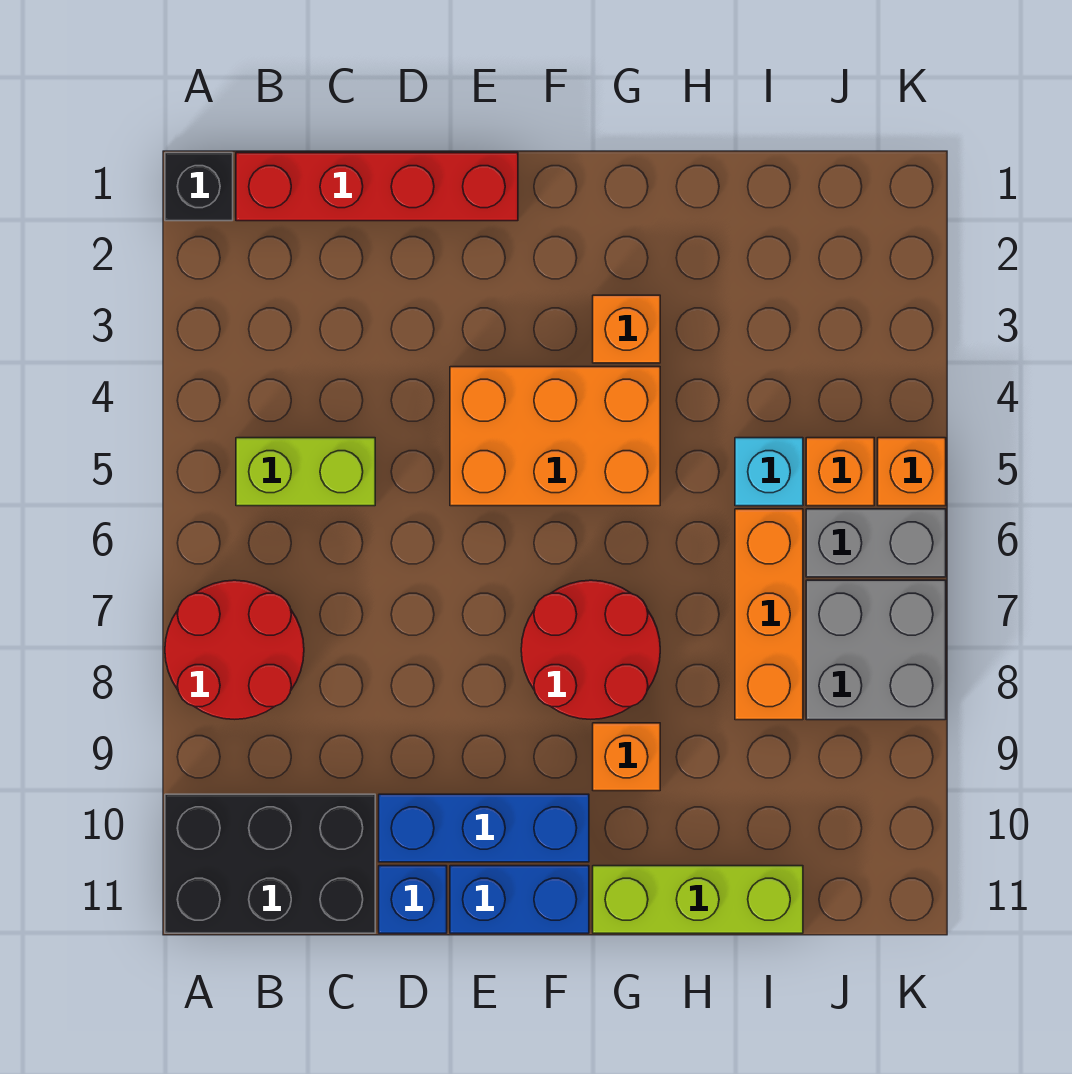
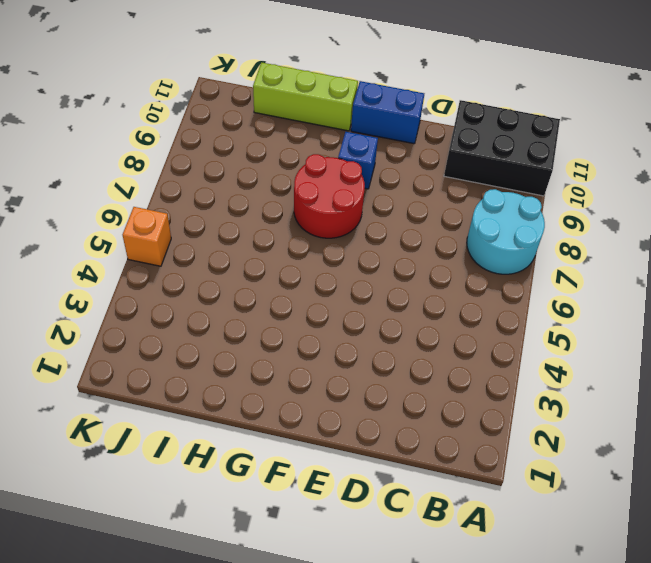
cyan 2x2 round brick [467,189,545,274] -> red 2x2 round brick [165,580,304,719]
blue 1x1 brick [338,132,378,189] -> blue 1x1 brick moved to [379,866,447,933]
none -> black 1x1 brick [165,153,233,221]
none -> red 1x4 brick [236,153,518,221]
none -> lime 1x2 brick [236,438,375,506]

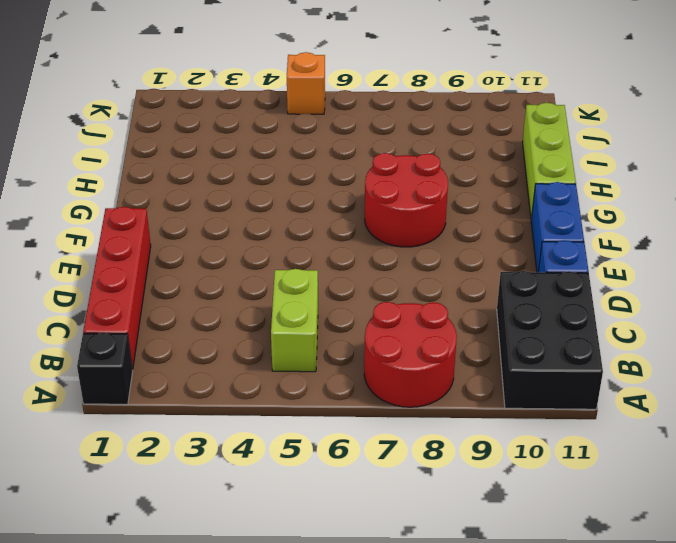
none -> blue 1x3 brick [379,794,589,862]
none -> orange 2x3 brick [450,367,660,506]
none -> orange 1x1 brick [593,295,660,363]

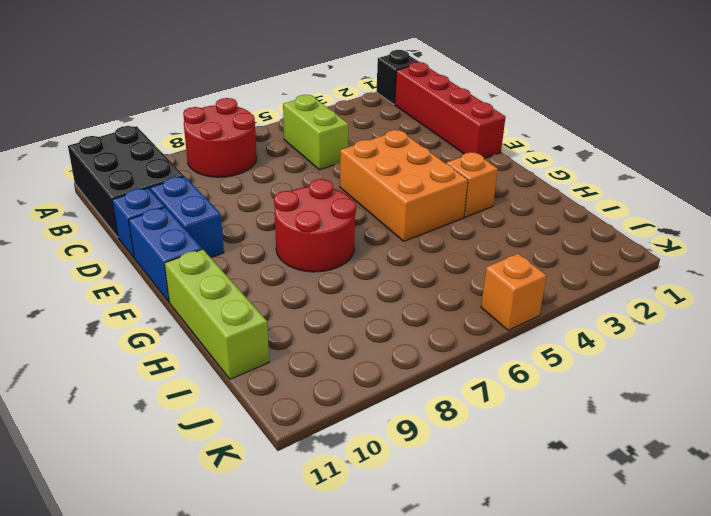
blue 1x2 brick [150,176,224,257] -> blue 1x3 brick [379,794,589,862]
none -> orange 1x1 brick [593,723,660,791]
none -> cyan 1x1 brick [735,438,803,506]
none -> orange 1x3 brick [735,509,803,720]

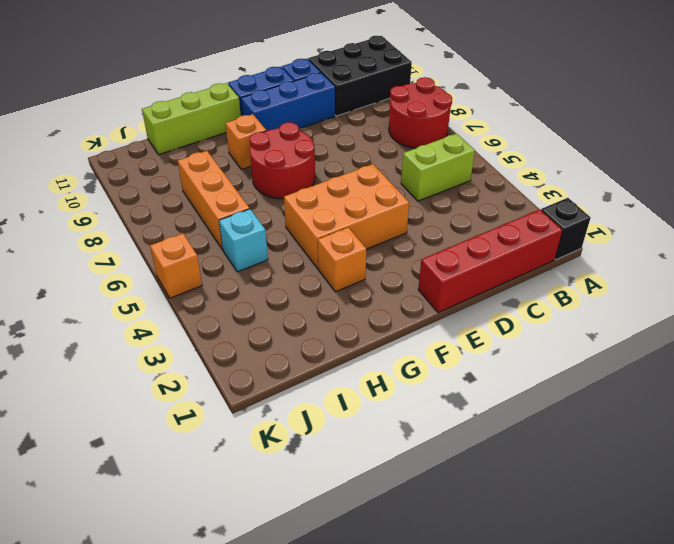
none -> orange 1x1 brick [806,438,874,506]
none -> grey 1x2 brick [806,509,946,577]
none -> grey 2x2 brick [806,580,946,720]

